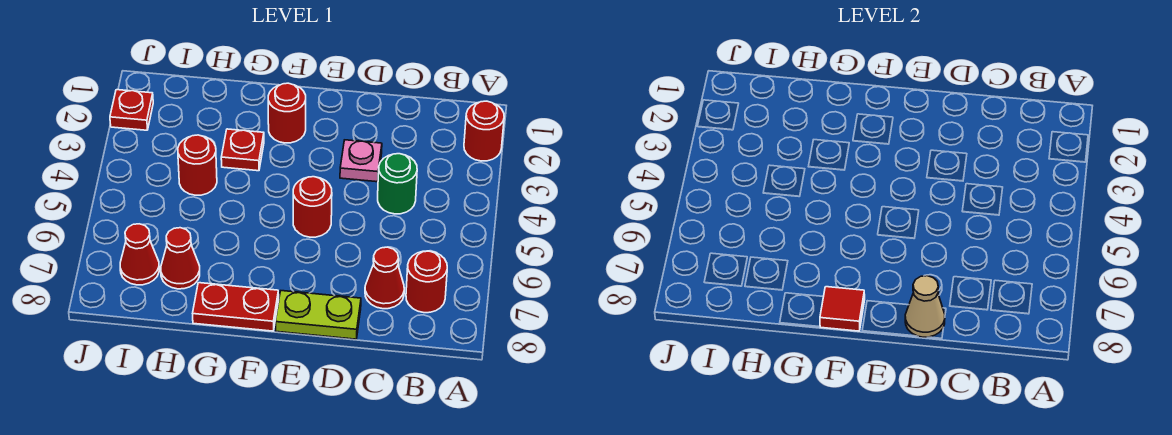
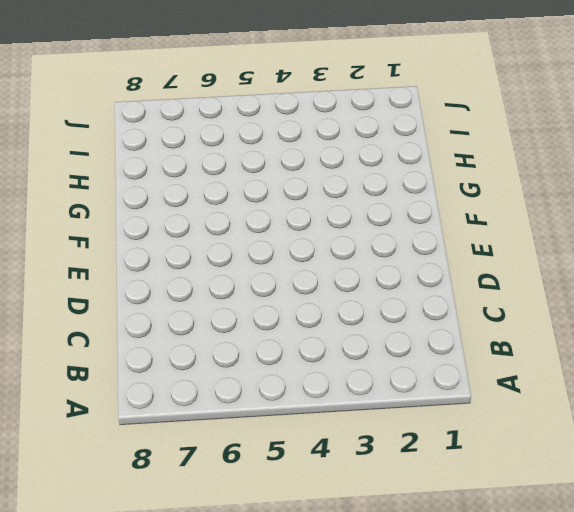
none -> red 1x1 round brick [464,101,504,161]
none -> red 1x1 round brick [406,251,447,313]
none -> green 1x1 round brick [378,154,417,214]

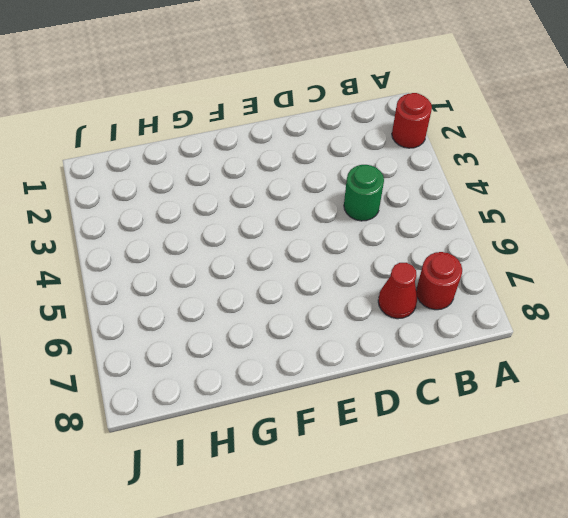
none -> pink 1x1 plate [340,140,382,182]
none -> lime 1x2 plate [275,291,361,339]
none -> red 1x1 round brick [293,177,332,237]

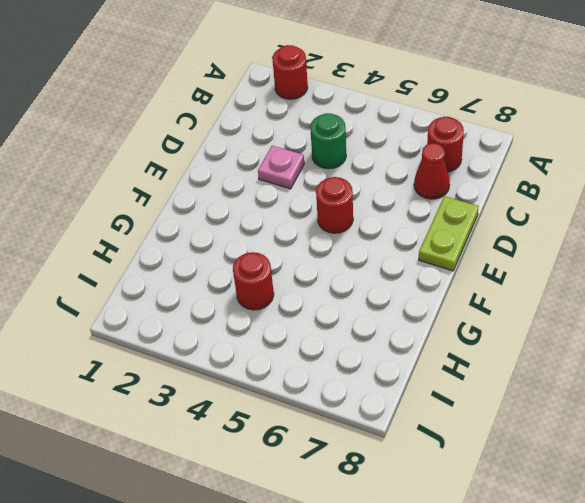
none -> red 1x1 round brick [268,83,306,143]
none -> red 1x2 plate [193,283,279,331]
none -> red 1x1 plate [221,129,264,171]

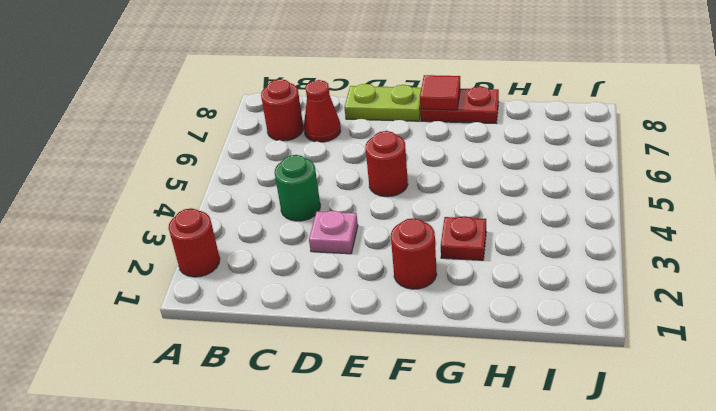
none -> red 1x1 round brick [178,135,217,195]
none -> red 1x1 cone [161,228,200,289]
none -> red 1x1 cone [120,224,159,285]

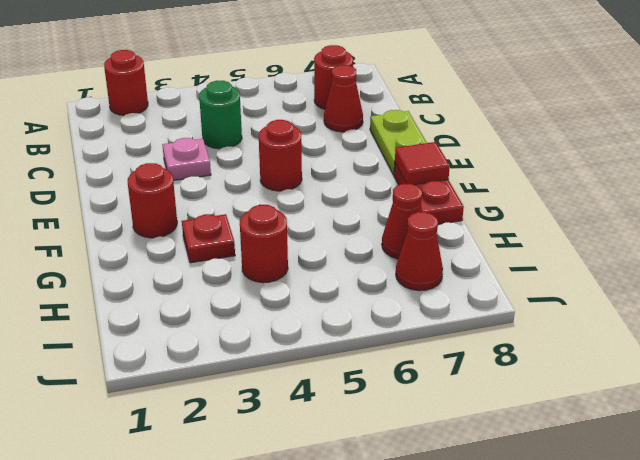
none -> red 1x1 plate [110,90,153,130]
none -> tan 1x1 cone [905,276,945,337]

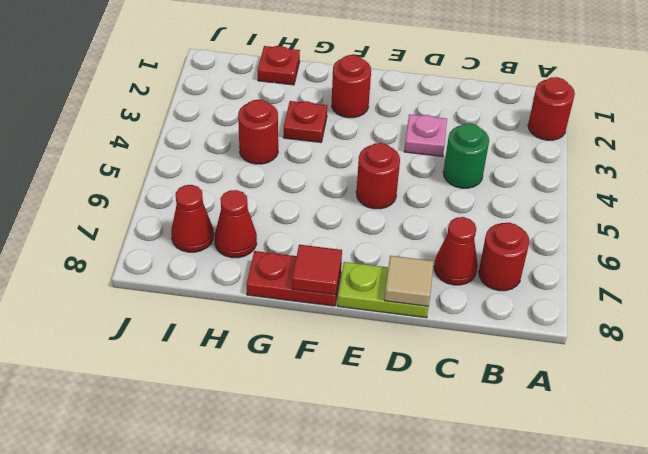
tan 1x1 tile [384,256,434,306] -> tan 1x1 cone [905,276,945,337]
red 1x1 plate [258,46,300,85] -> red 1x1 plate moved to [110,90,153,130]

